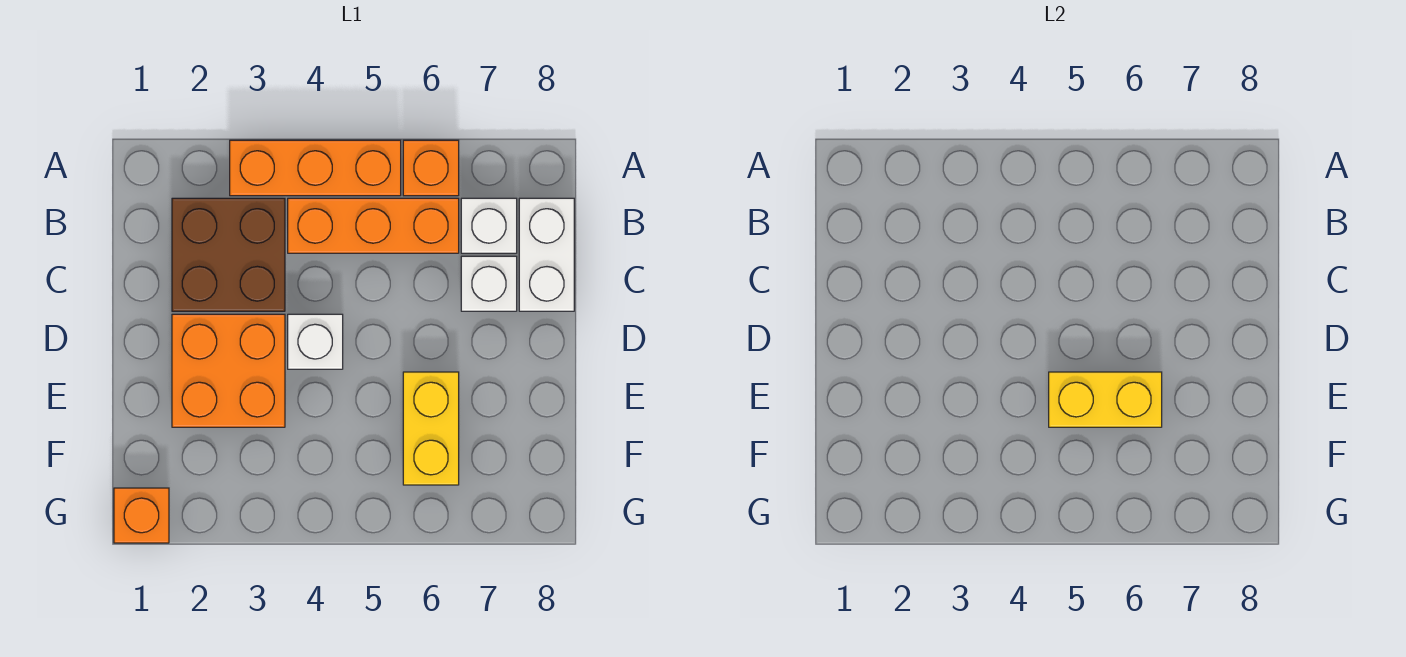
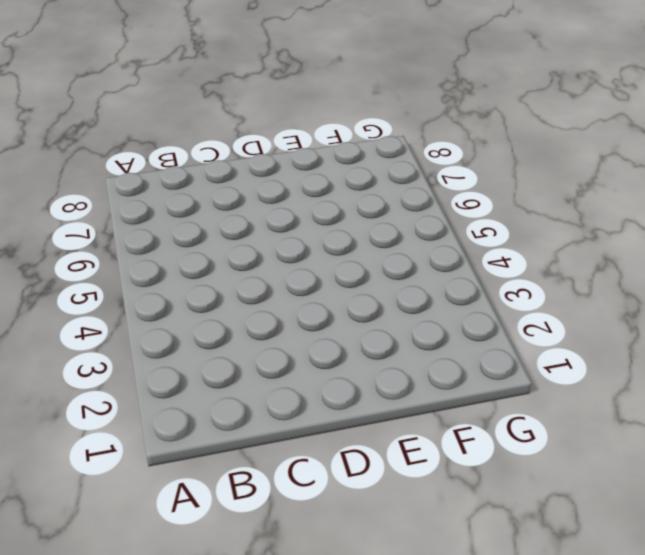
none -> orange 1x3 brick [230,140,401,196]
none -> orange 1x1 brick [403,140,459,196]
none -> brown 2x2 brick [172,198,285,311]

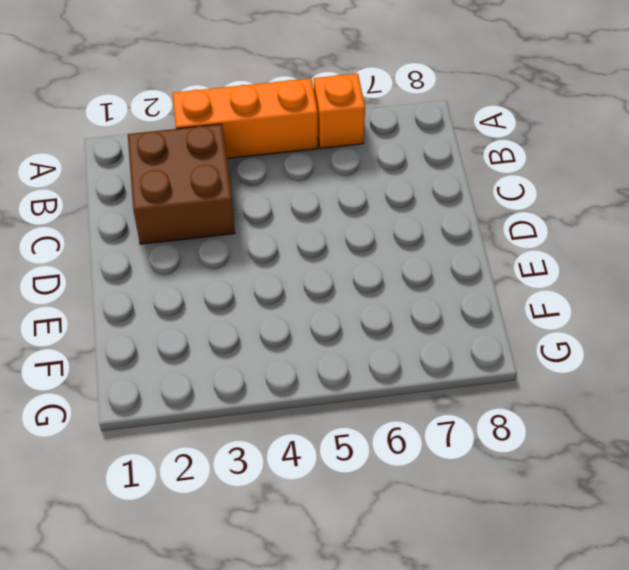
none -> orange 1x3 brick [288,198,459,253]
none -> white 1x1 brick [461,198,517,253]
none -> white 1x2 brick [519,198,574,311]

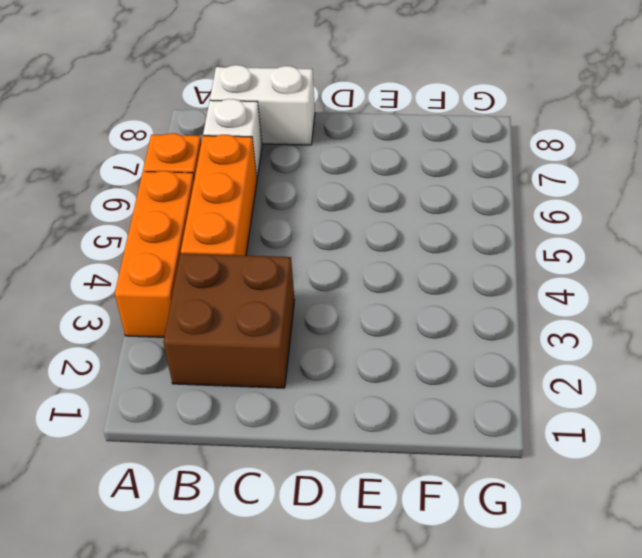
none -> white 1x1 brick [461,256,517,311]
none -> orange 2x2 brick [172,314,285,427]
none -> white 1x1 brick [288,314,343,369]

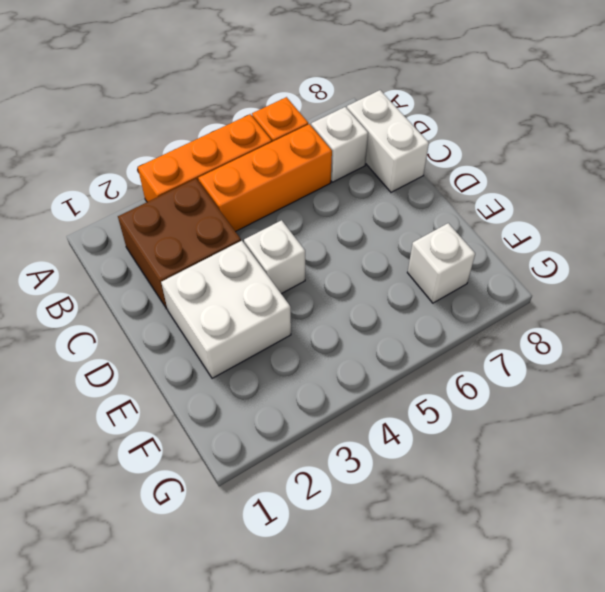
white 2x2 brick [161,241,291,378] -> orange 2x2 brick [172,314,285,427]
white 1x1 brick [407,223,475,303] -> white 1x1 brick moved to [461,256,517,311]
none -> yellow 1x2 brick [403,372,459,485]
none -> orange 1x1 brick [114,488,169,543]
none -> yellow 1x2 brick [1049,372,1162,427]

